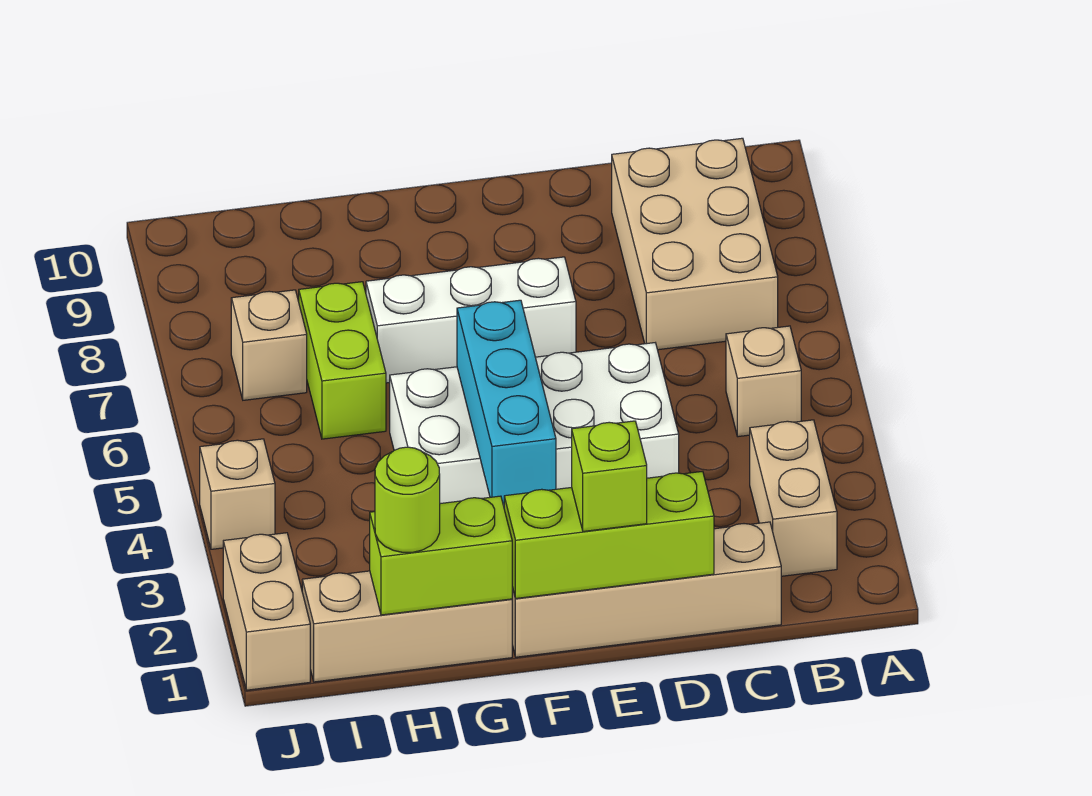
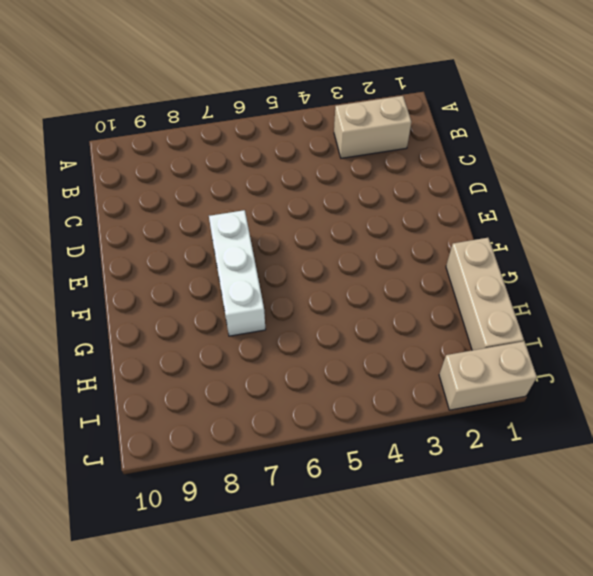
none -> tan 1x1 brick [726,326,801,437]
none -> tan 2x3 brick [612,138,778,350]
none -> tan 1x4 brick [512,522,781,657]

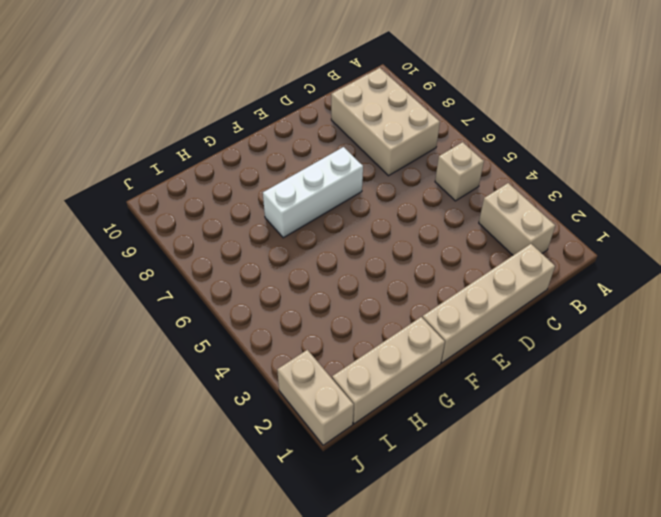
none -> white 2x4 brick [390,343,679,506]
none -> lime 1x2 brick [299,282,386,439]
none -> tan 1x1 brick [231,290,307,400]

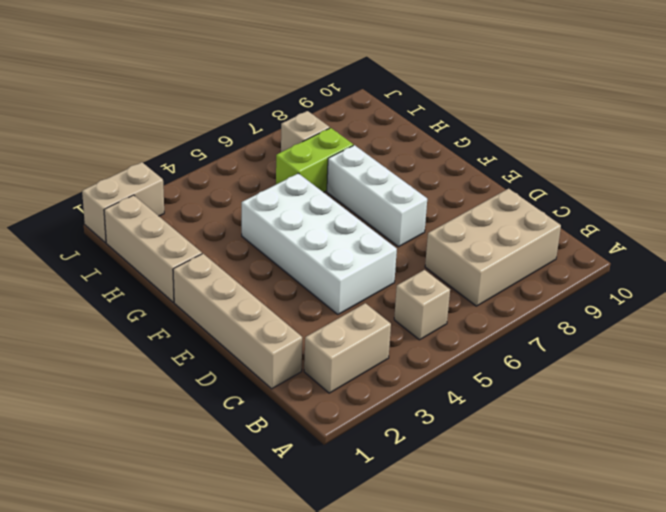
none -> tan 1x1 brick [200,439,275,549]
none -> lime 1x3 brick [504,471,714,599]
none -> cyan 1x3 brick [457,300,556,503]

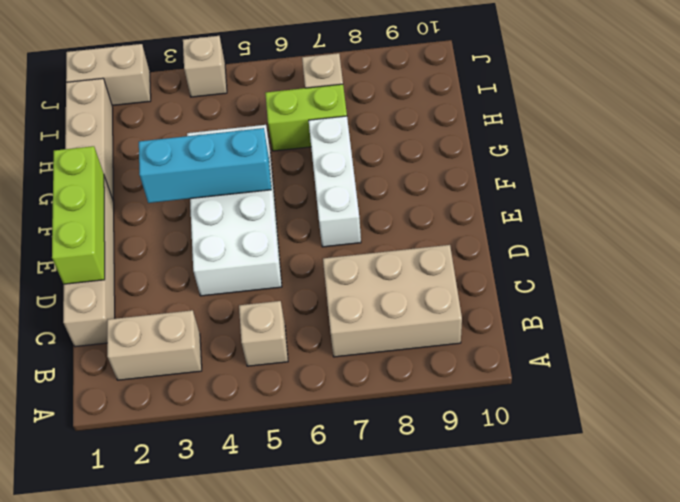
none -> lime 1x2 brick [370,496,512,615]
none -> lime 1x1 brick [572,421,647,531]
none -> lime 1x1 round brick [375,447,440,552]

